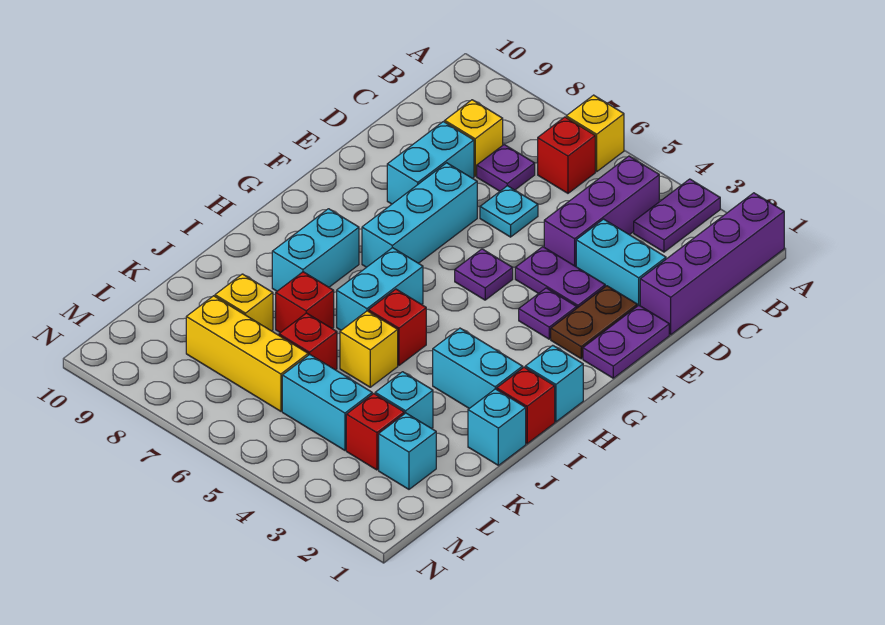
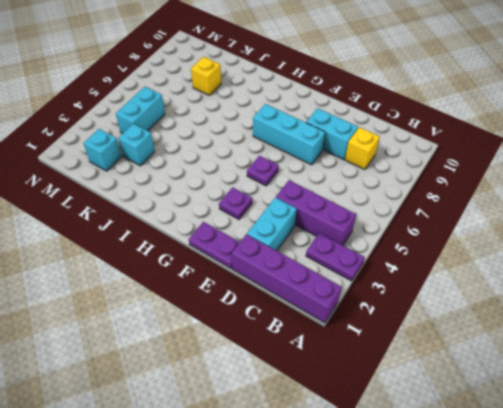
none -> yellow 1x1 brick [566,95,624,172]
none -> red 1x1 brick [538,117,595,193]
none -> purple 1x1 plate [477,145,535,191]
none -> cyan 1x1 plate [480,186,538,237]

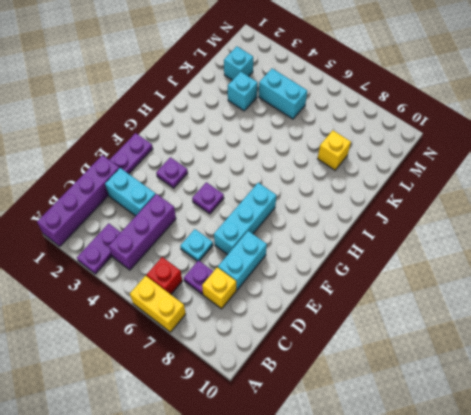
yellow 1x2 brick [130,276,186,332] -> yellow 1x1 brick [566,95,624,172]
none -> brown 1x2 plate [551,286,637,359]
none -> purple 1x2 plate [515,247,605,308]
none -> cyan 1x1 brick [525,345,583,422]
none -> cyan 1x2 brick [337,248,423,330]

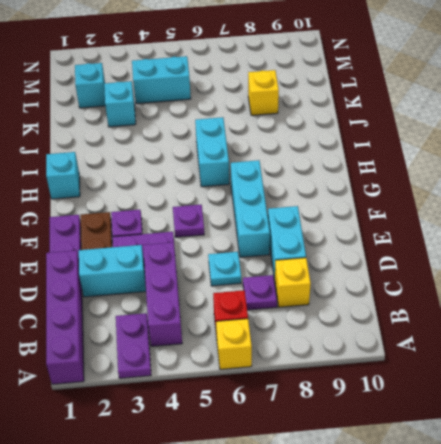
none -> cyan 1x2 brick [272,209,359,291]
none -> red 1x1 brick [497,367,555,444]
none -> cyan 1x2 brick [433,328,523,408]
none -> red 1x1 brick [369,289,426,365]

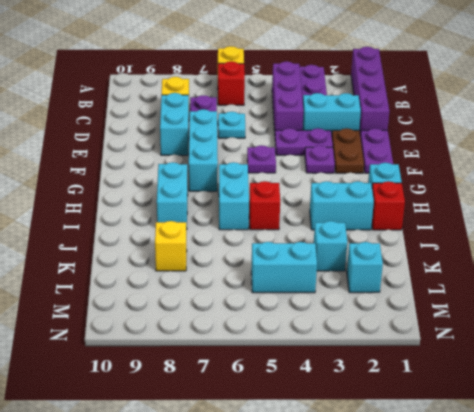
none -> cyan 1x1 brick [468,389,526,465]
none -> yellow 1x1 brick [340,311,398,387]
none -> red 1x1 brick [276,272,334,333]
none -> red 1x1 brick [279,313,337,370]

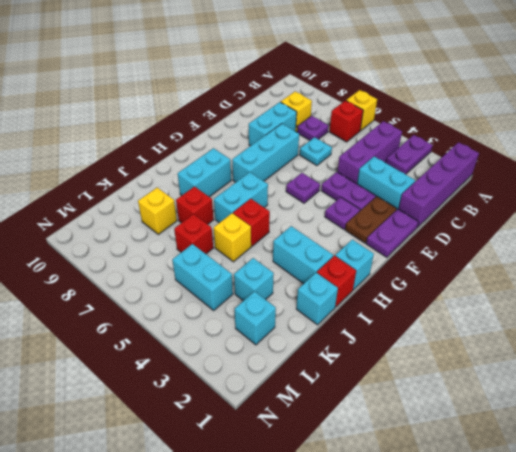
none -> red 1x1 brick [346,394,404,470]
none -> yellow 1x3 brick [186,296,308,411]

